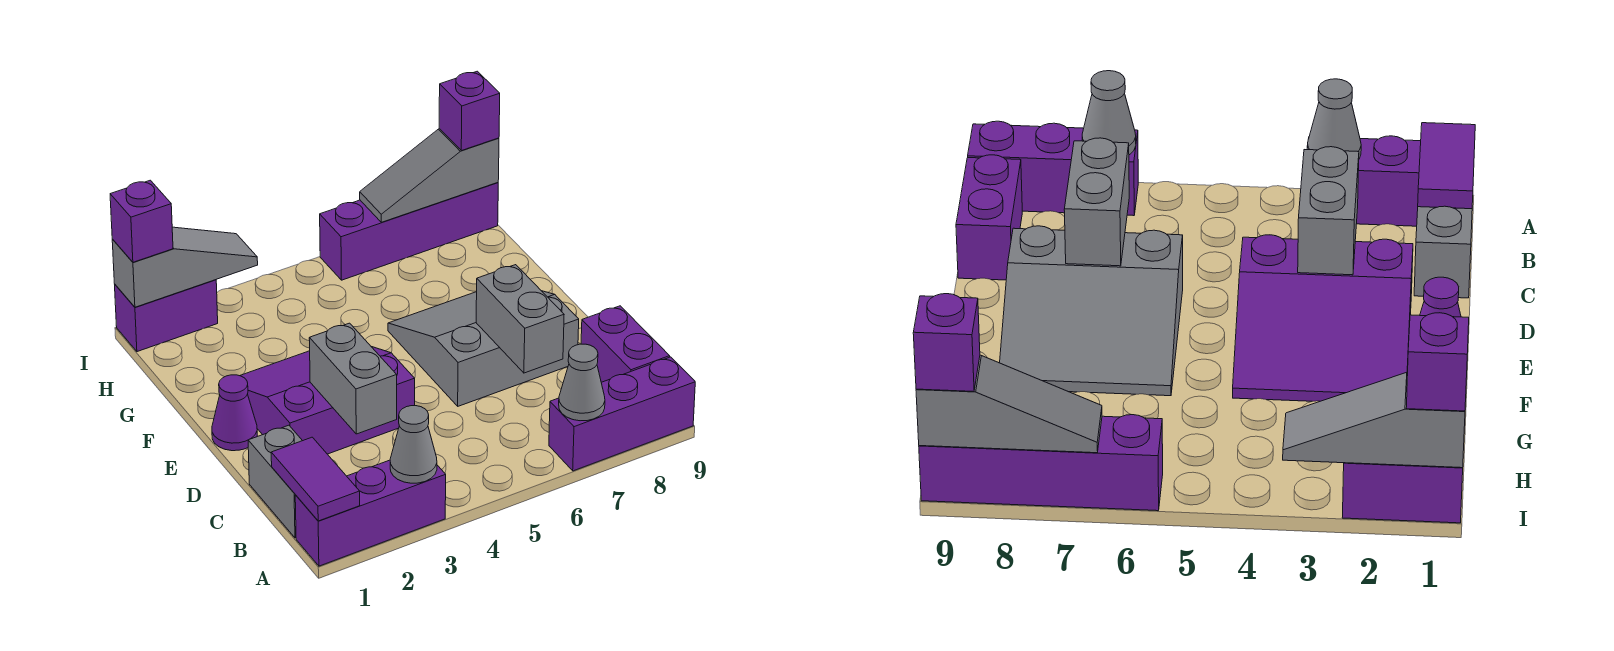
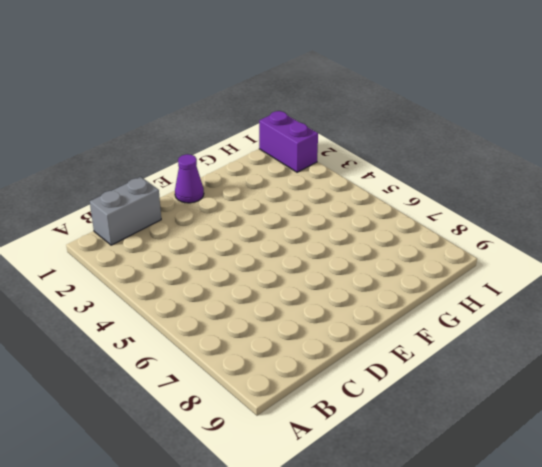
none -> purple 1x3 brick [295,460,446,566]
none -> purple 1x3 brick [549,357,695,471]
none -> purple 1x2 brick [581,306,670,382]

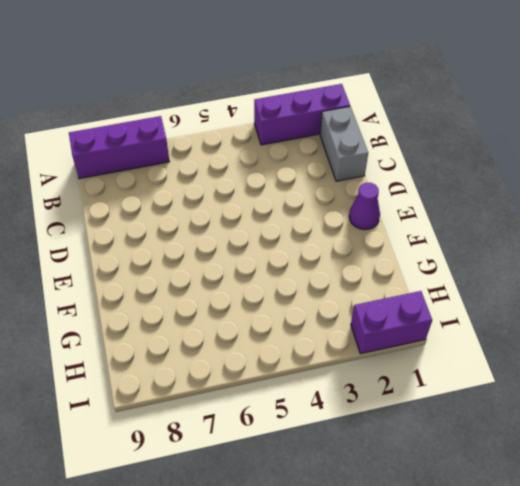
none -> purple 1x2 brick [581,306,670,382]
none -> purple 3x3 slope [240,347,415,454]
none -> grey 3x3 slope [388,291,579,406]

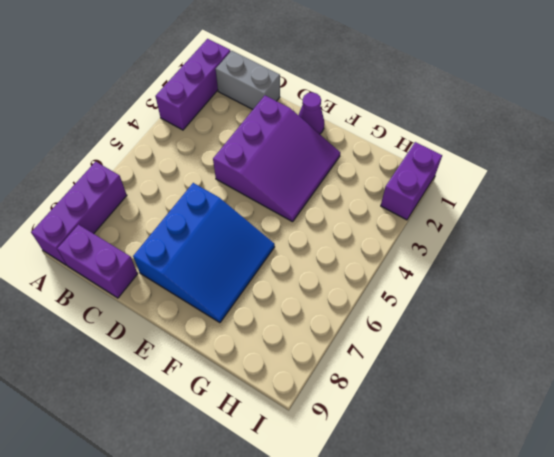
blue 3x3 slope [133,183,275,323] -> grey 3x3 slope [388,291,579,406]
none -> purple 1x4 brick [320,183,498,280]
none -> purple 1x2 tile [271,437,360,521]
none -> grey 1x1 cone [390,406,437,483]

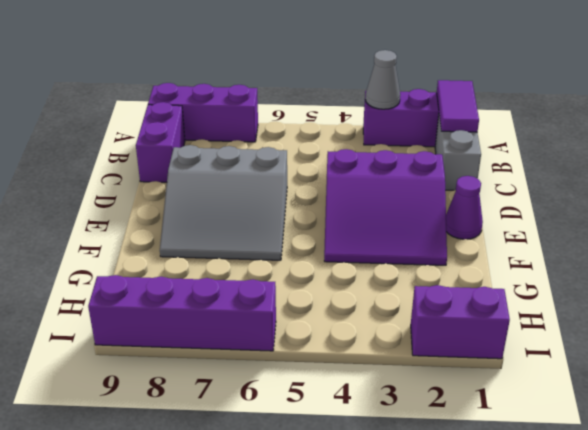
none -> grey 1x1 cone [559,344,605,421]
none -> grey 1x2 brick [309,323,397,434]
none -> grey 1x2 brick [476,265,564,373]

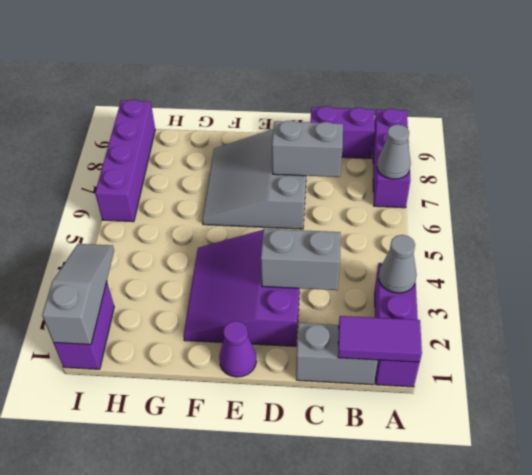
none -> grey 1x3 slope [360,129,499,222]
none -> purple 1x1 brick [110,180,173,262]
none -> purple 1x1 brick [439,71,500,151]

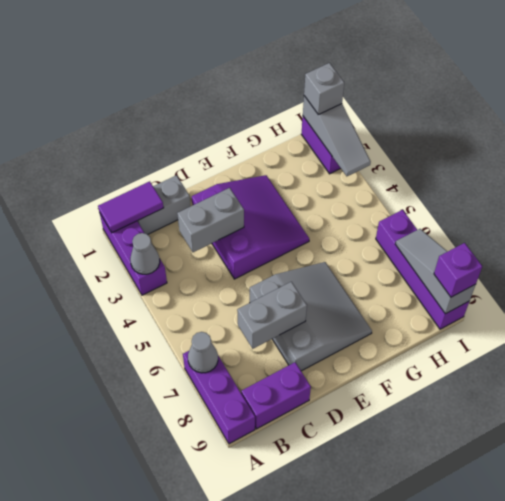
grey 1x1 brick [304,63,344,115] -> purple 1x1 brick [110,180,173,262]
none -> purple 1x1 cone [212,375,257,451]

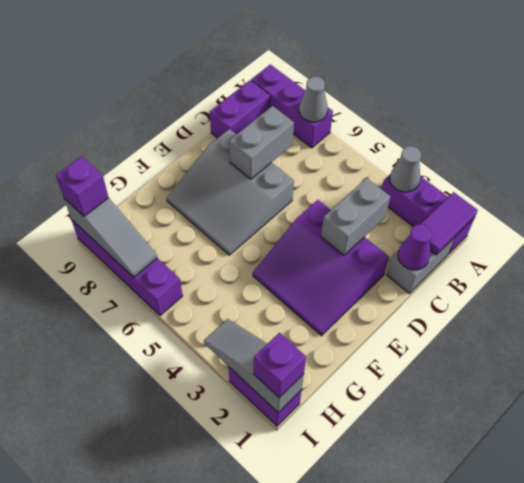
purple 1x1 cone [398,224,431,270] -> purple 1x1 cone moved to [212,375,257,451]

